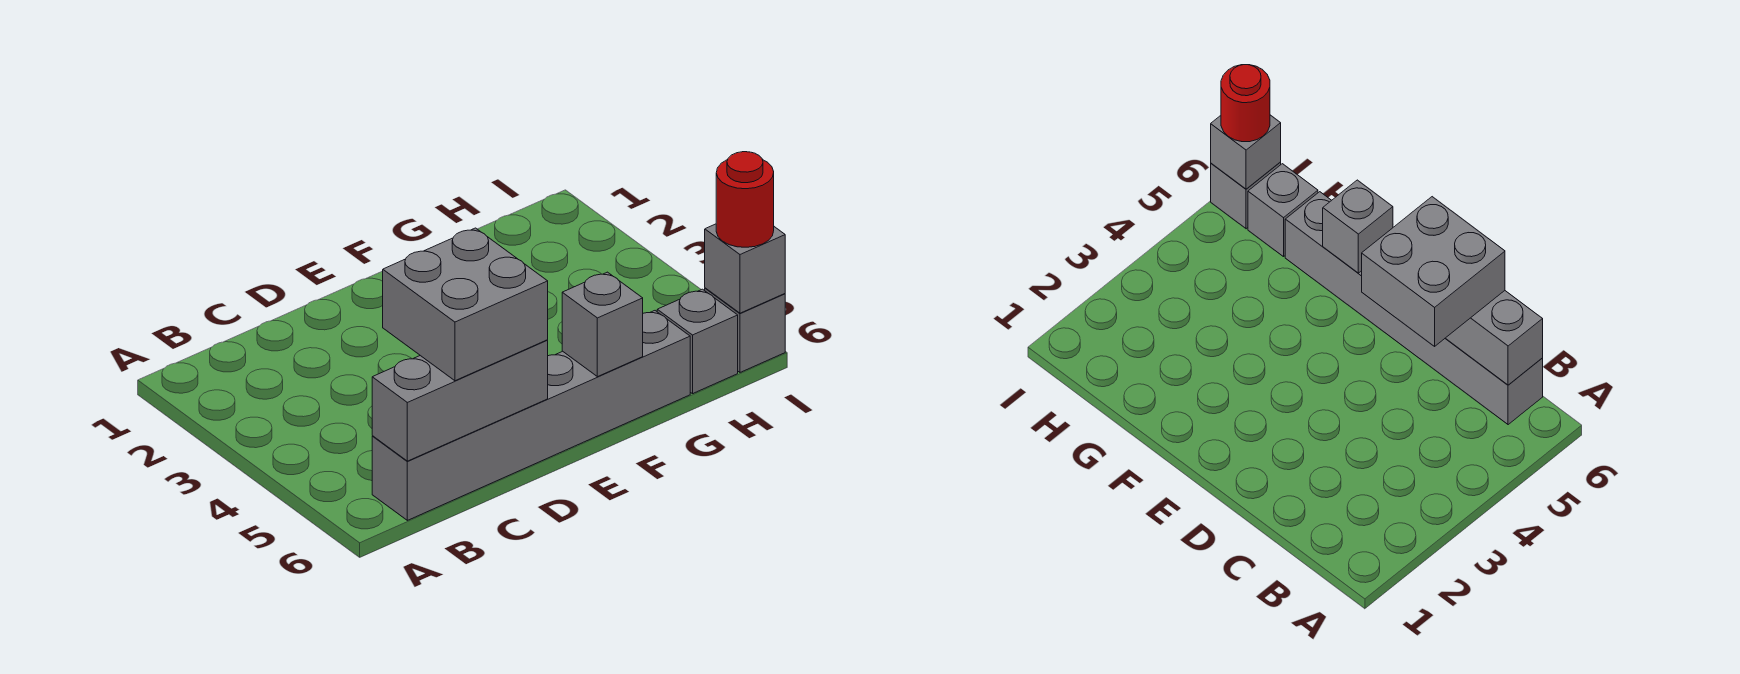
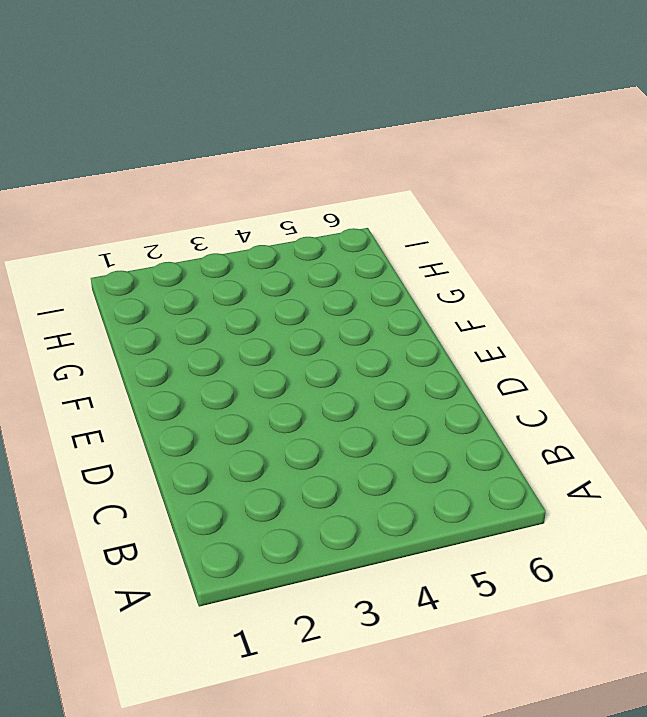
none -> grey 1x6 brick [372,311,690,520]
none -> grey 1x1 brick [657,289,738,394]

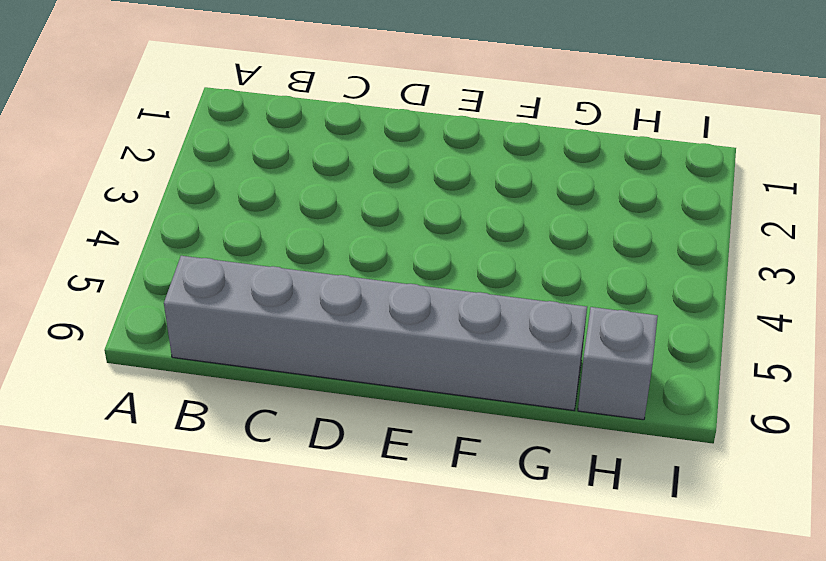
none -> grey 1x1 brick [705,288,785,372]
none -> grey 1x3 brick [372,340,548,461]

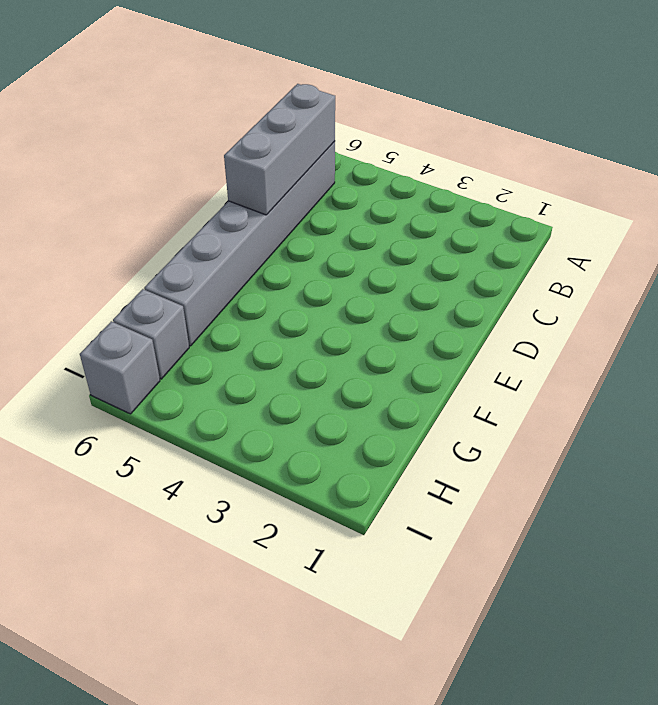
none -> grey 1x1 brick [562,272,643,377]
none -> grey 1x1 brick [705,224,785,313]

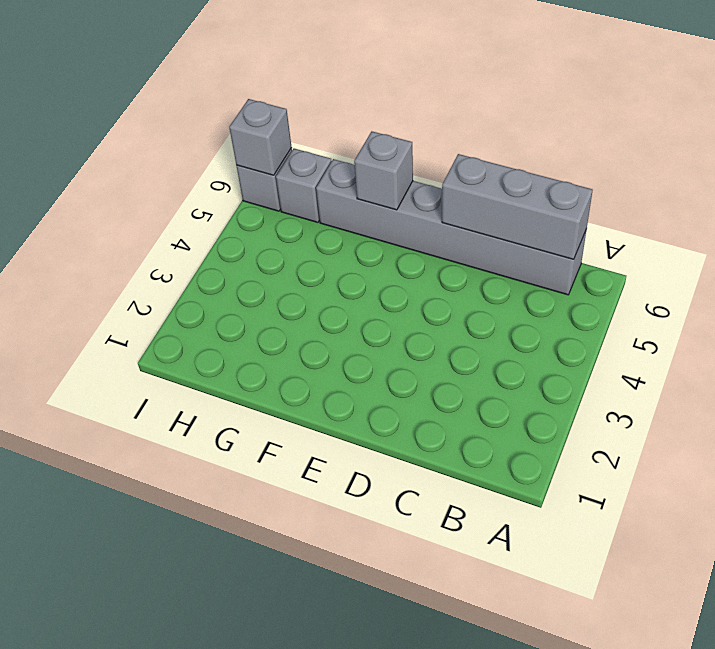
none -> grey 2x2 brick [383,228,548,381]
none -> red 1x1 round brick [716,152,774,247]

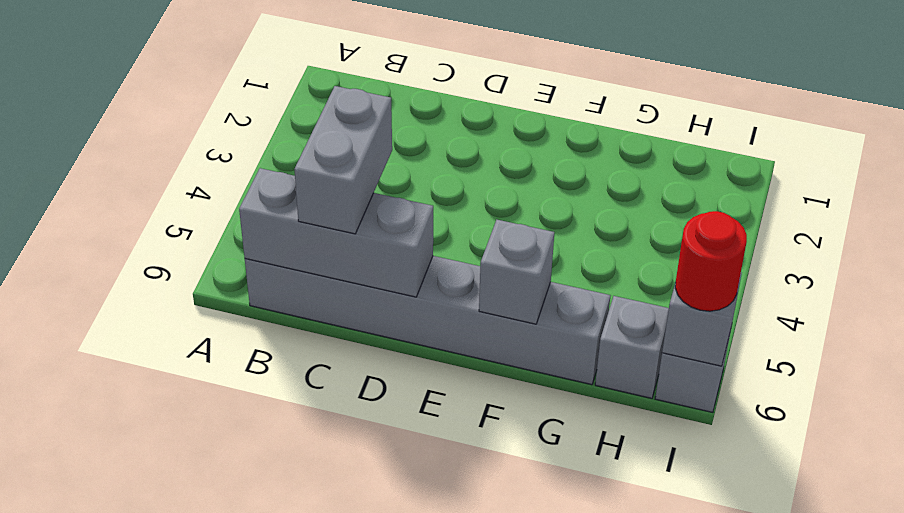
grey 1x2 brick [294,86,392,234] -> grey 2x2 brick [383,228,548,381]

